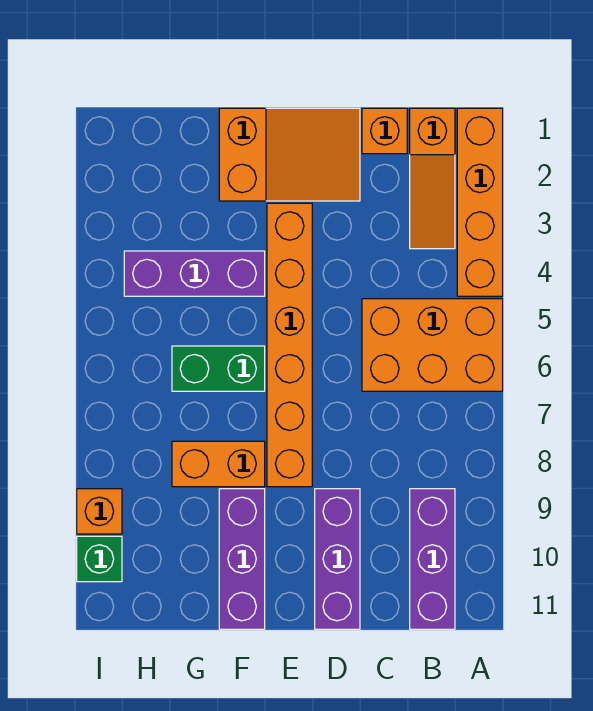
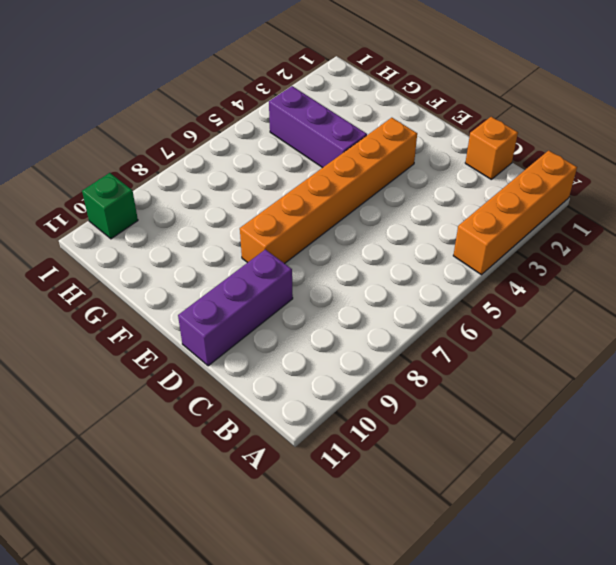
none -> orange 2x3 brick [362,299,503,391]
none -> orange 1x3 slope [410,108,455,249]
none -> purple 1x3 brick [410,489,455,629]

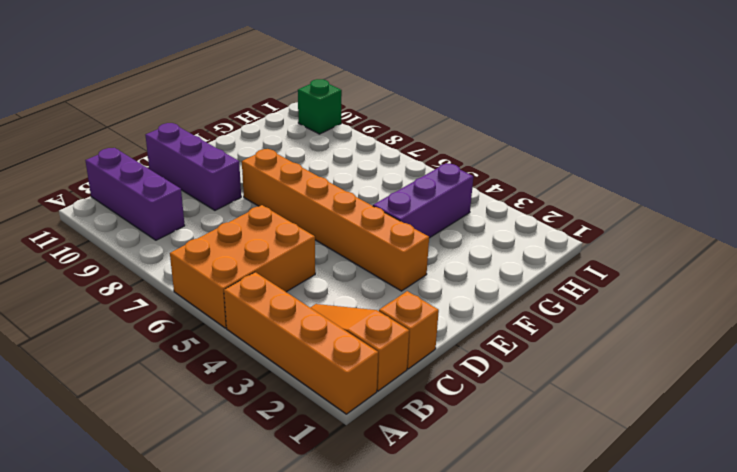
none -> orange 2x3 slope [219,108,360,201]
none -> green 1x2 brick [172,346,265,391]
none -> orange 1x2 brick [172,441,265,487]

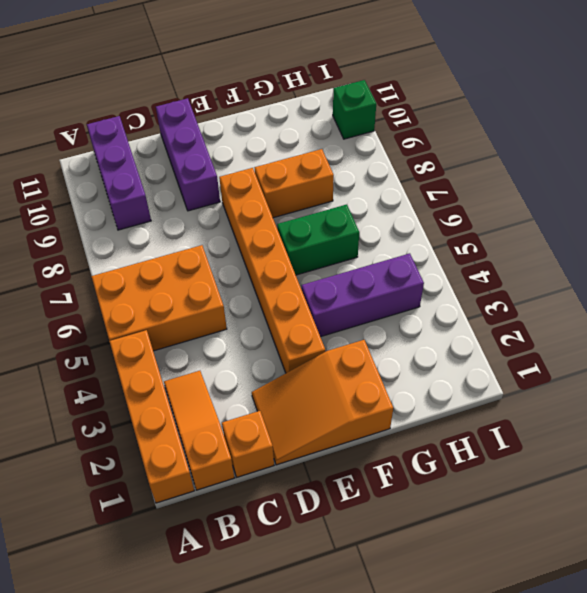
none -> purple 1x3 brick [219,489,265,629]
none -> orange 1x1 brick [77,489,122,534]

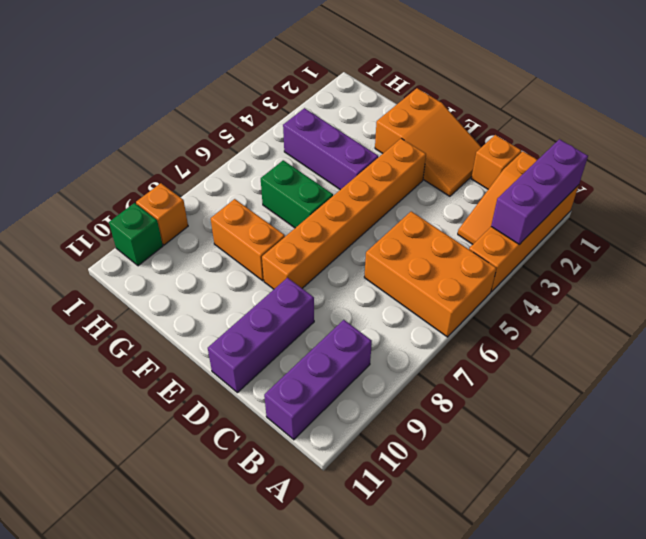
purple 1x3 brick [491,139,588,245] -> purple 1x3 brick moved to [219,489,265,629]

